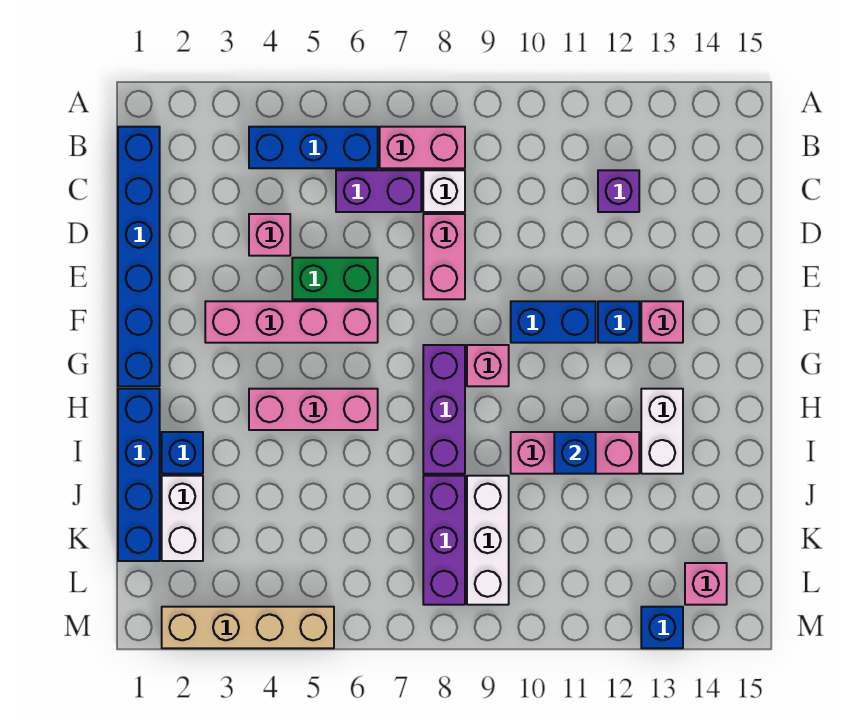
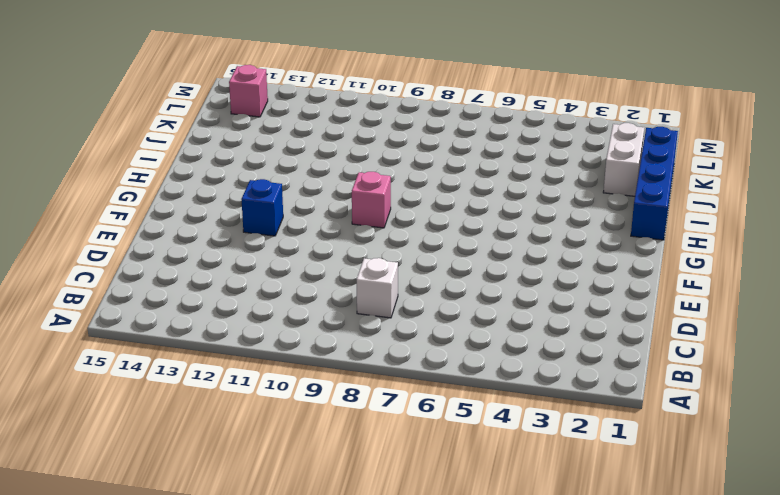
none -> blue 1x6 brick [118,127,160,386]
none -> blue 1x3 brick [249,127,378,168]
none -> pink 1x2 brick [380,127,465,168]

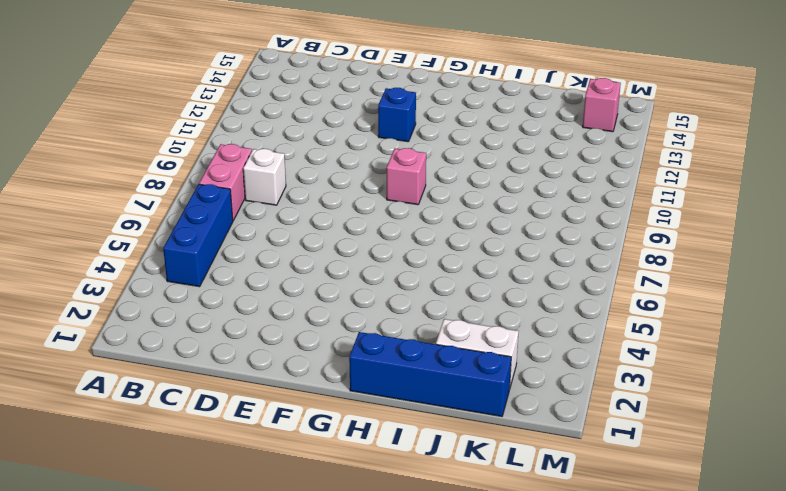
none -> blue 1x6 brick [118,127,160,386]
none -> purple 1x2 brick [336,170,421,212]
none -> purple 1x1 brick [598,170,639,212]

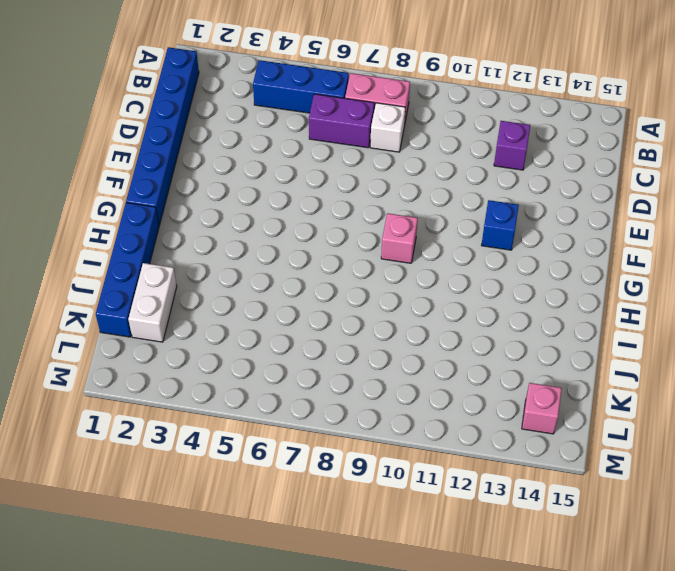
none -> pink 1x1 brick [249,214,290,256]
none -> pink 1x2 brick [423,214,465,299]
none -> green 1x2 brick [292,258,378,299]

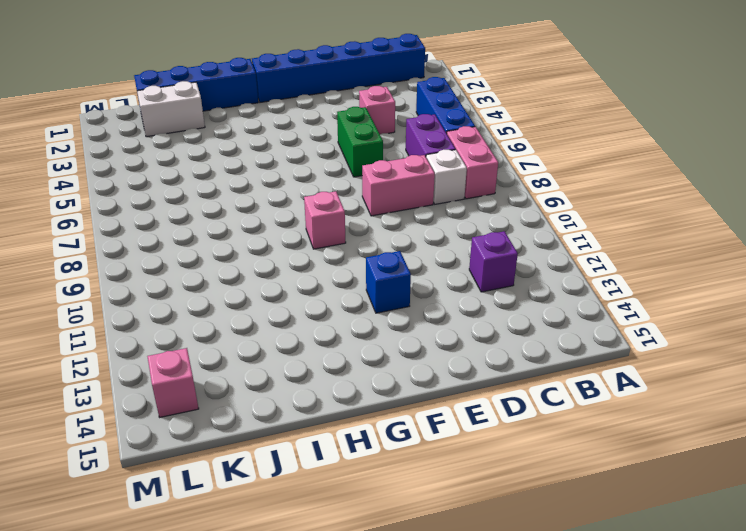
none -> pink 1x4 brick [205,301,378,343]
none -> blue 1x2 brick [511,301,596,343]
none -> pink 1x1 brick [641,301,683,343]

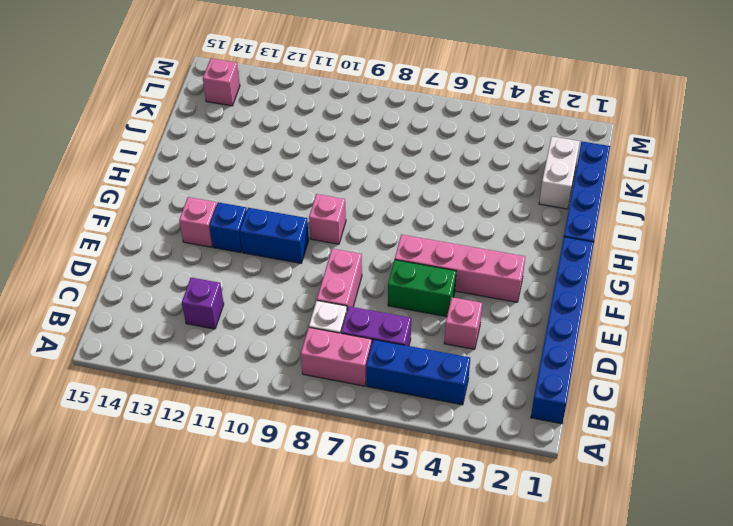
none -> purple 1x3 brick [423,345,465,474]
none -> pink 1x3 brick [249,389,378,430]
none -> white 1x2 brick [641,389,683,474]

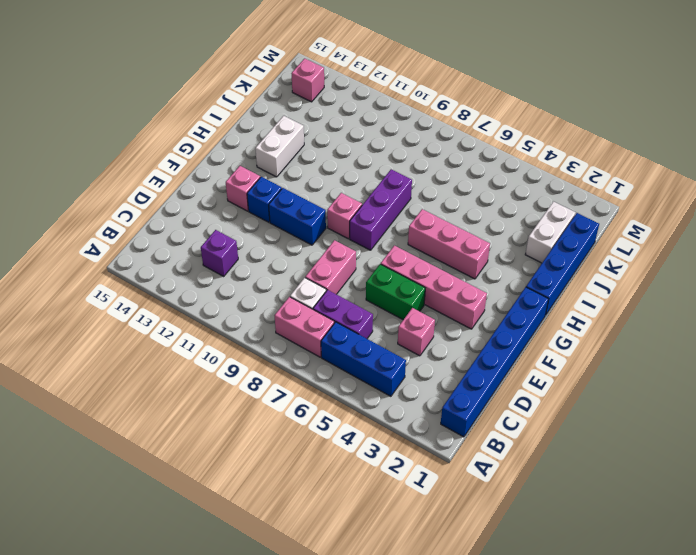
none -> blue 1x1 brick [162,432,203,474]
none -> pink 1x3 brick [511,432,639,474]
none -> purple 1x3 brick [423,476,465,605]

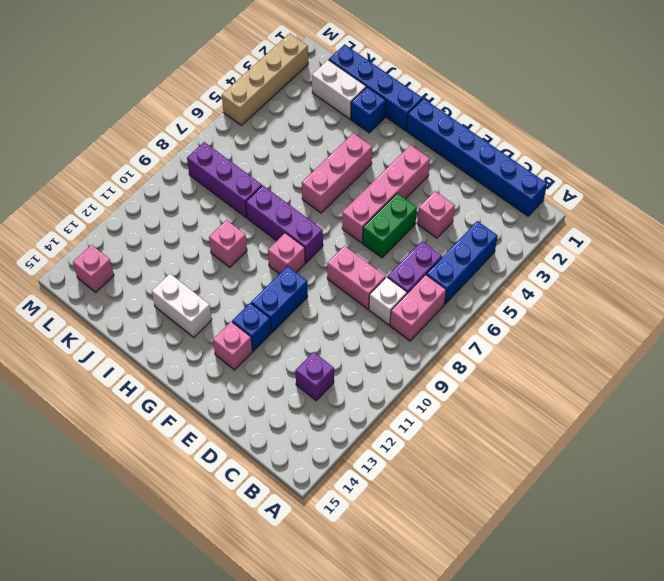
pink 1x1 brick [209,220,247,267] -> pink 1x3 brick [511,432,639,474]
none -> white 1x3 brick [467,476,509,605]
none -> blue 1x1 brick [641,607,683,648]
none -> blue 1x1 brick [554,432,596,474]

